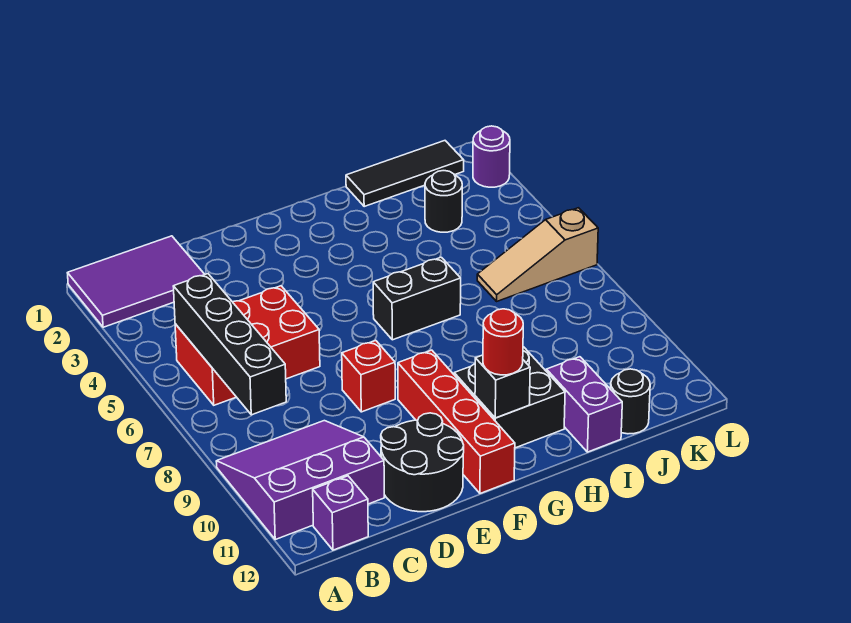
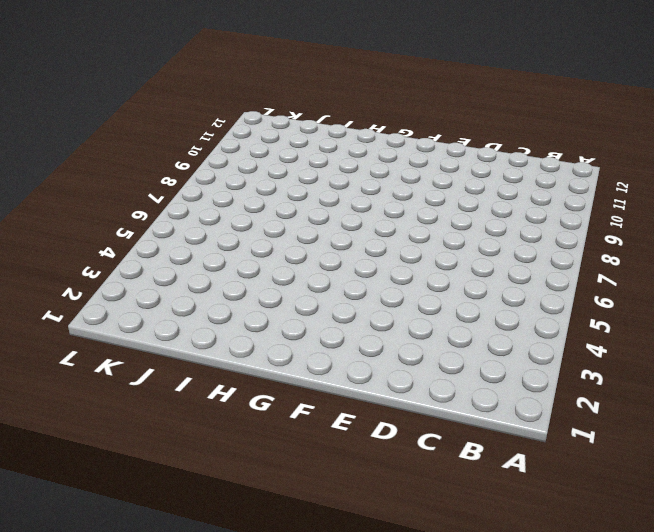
none -> purple 2x3 tile [68,236,205,327]
none -> purple 3x3 slope [216,421,384,539]
none -> red 2x3 brick [175,286,320,405]

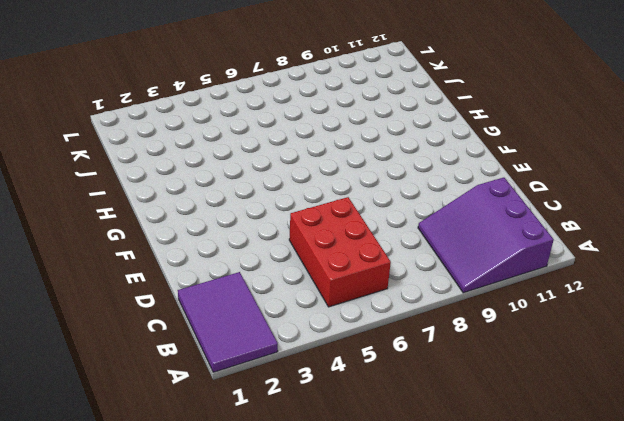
none -> purple 1x1 brick [313,476,368,550]
none -> black 2x2 round brick [381,413,464,512]
none -> red 1x1 brick [342,340,395,412]

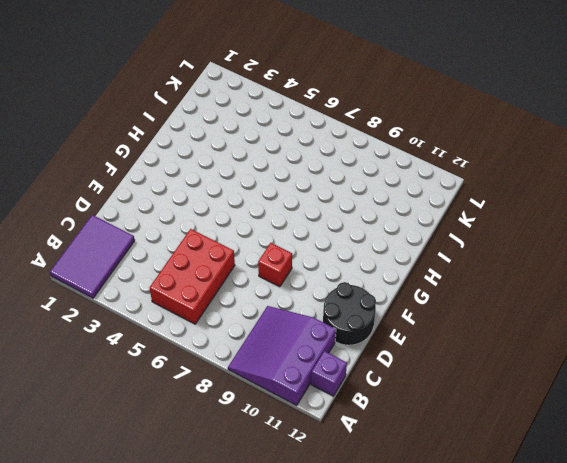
none -> red 1x4 brick [398,350,515,493]
none -> black 1x2 brick [373,257,461,340]
none -> black 2x2 brick [454,347,565,448]

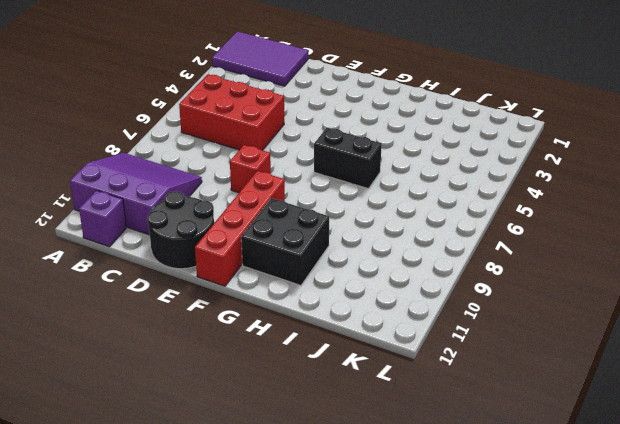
none -> black 1x3 tile [346,141,464,206]
none -> purple 1x2 brick [546,357,622,452]
none -> black 1x1 round brick [425,171,462,232]

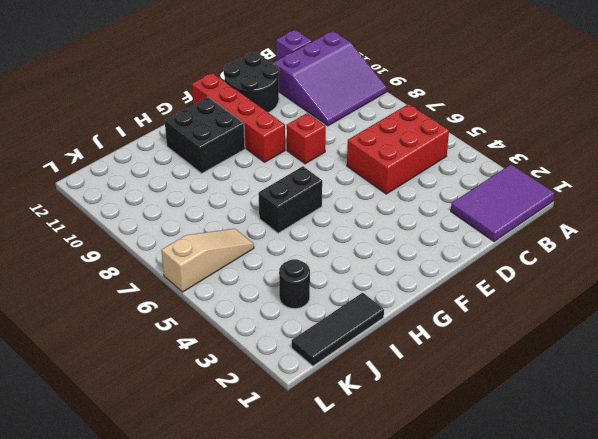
none -> purple 1x2 brick [546,357,622,452]
none -> black 1x1 round brick [611,369,650,434]
none -> purple 1x1 round brick [473,126,510,187]

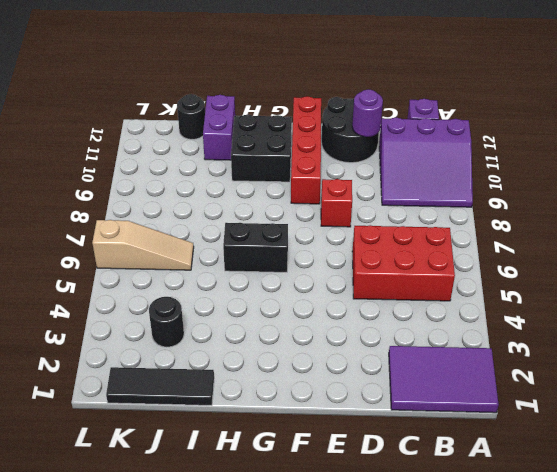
purple 1x1 round brick [352,89,383,137] -> purple 1x1 round brick moved to [473,126,510,187]
none -> black 1x4 brick [173,274,286,415]
none -> black 1x1 brick [475,355,530,418]
none -> red 1x1 round brick [483,309,523,375]

